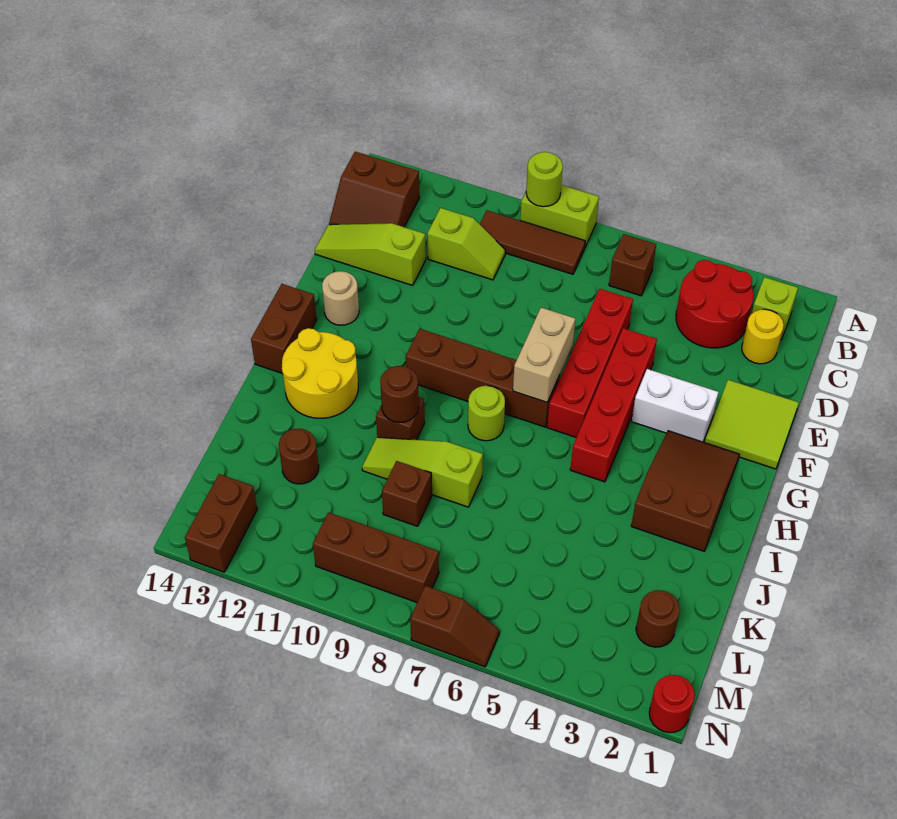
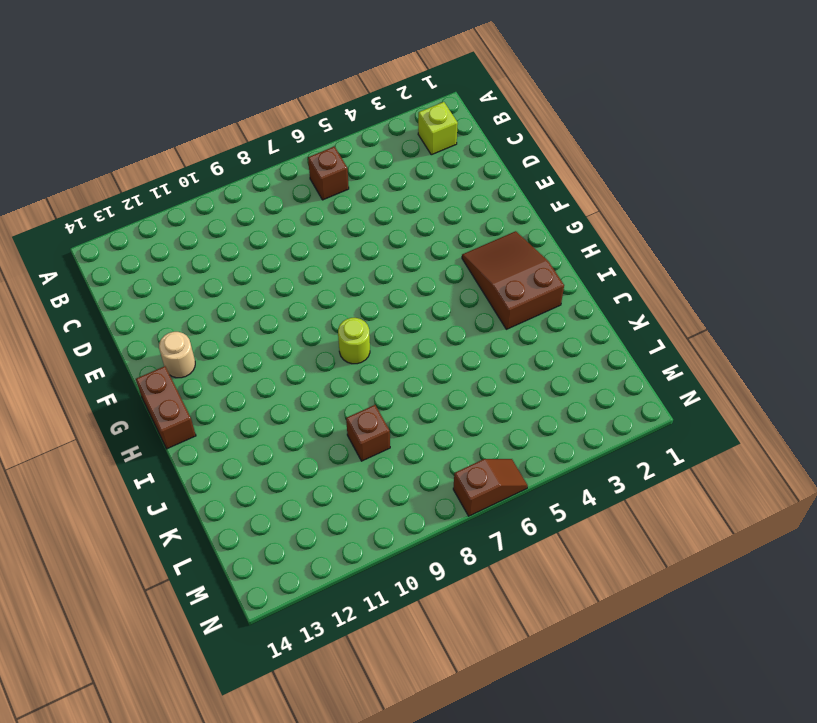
none -> lime 1x2 brick [520,185,599,247]
none -> red 2x2 round brick [676,260,753,348]
none -> brown 1x3 tile [480,210,585,274]
none -> brown 2x2 slope [329,152,419,227]

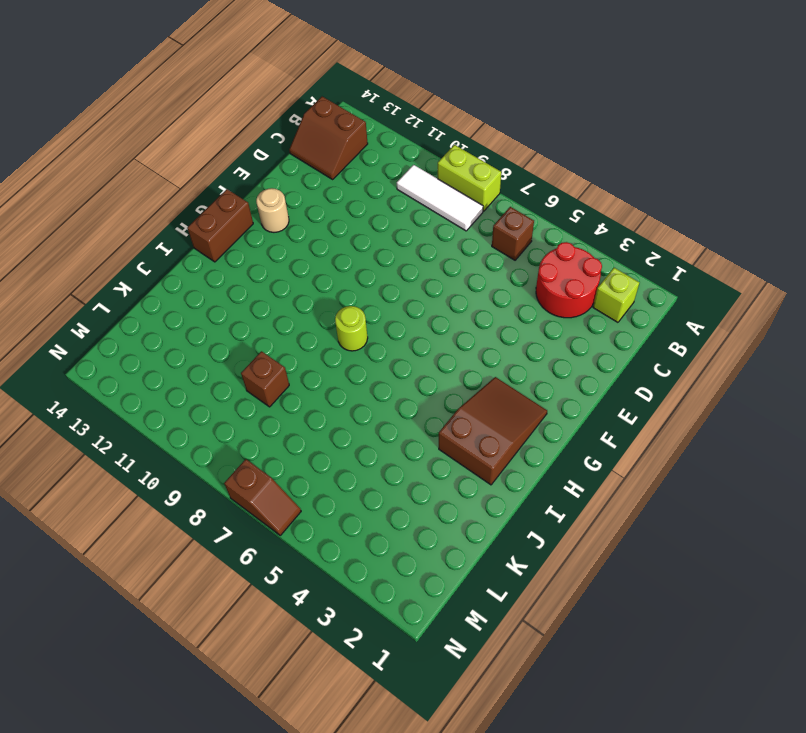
white 1x3 tile [397,165,483,231] -> brown 1x3 tile [480,210,585,274]
none -> yellow 1x1 round brick [742,309,784,364]
none -> lime 1x2 slope [427,208,505,280]
none -> red 1x4 brick [547,289,633,438]
none -> lime 1x3 slope [315,223,426,285]

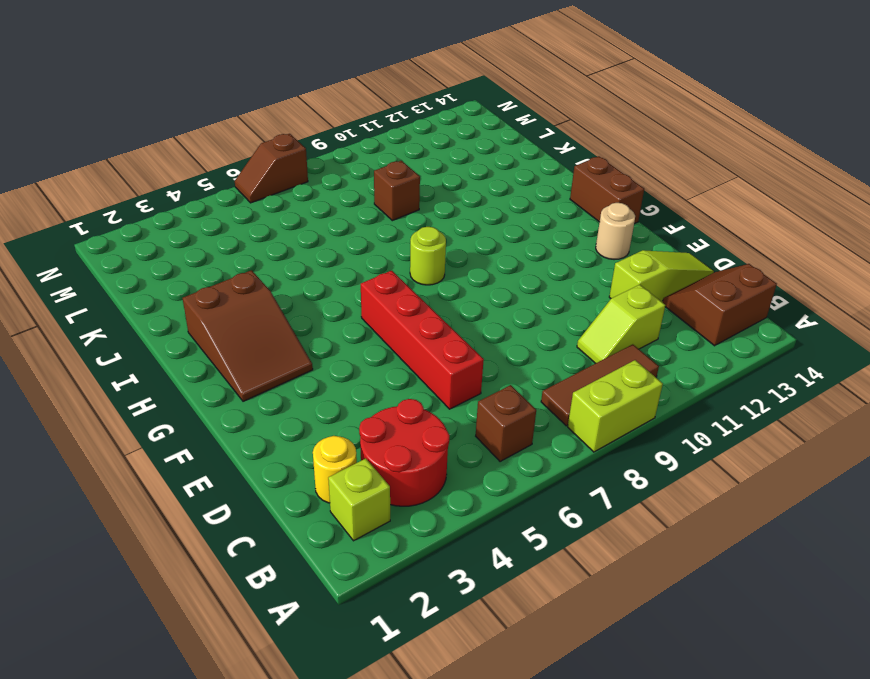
none -> lime 2x2 tile [705,380,799,469]
none -> red 1x4 brick [570,328,657,482]
none -> white 1x2 brick [632,369,718,442]
none -> brown 1x4 brick [406,329,560,427]

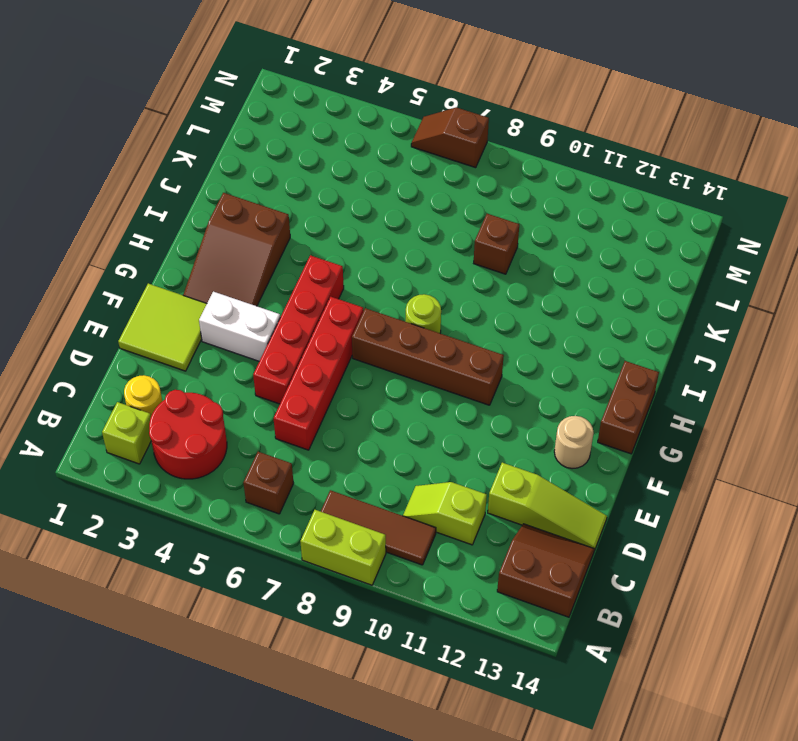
none -> yellow 2x2 round brick [282,328,358,418]
none -> brown 1x1 brick [376,397,425,440]
none -> lime 1x3 slope [362,437,483,507]
none -> brown 1x1 round brick [279,428,319,484]

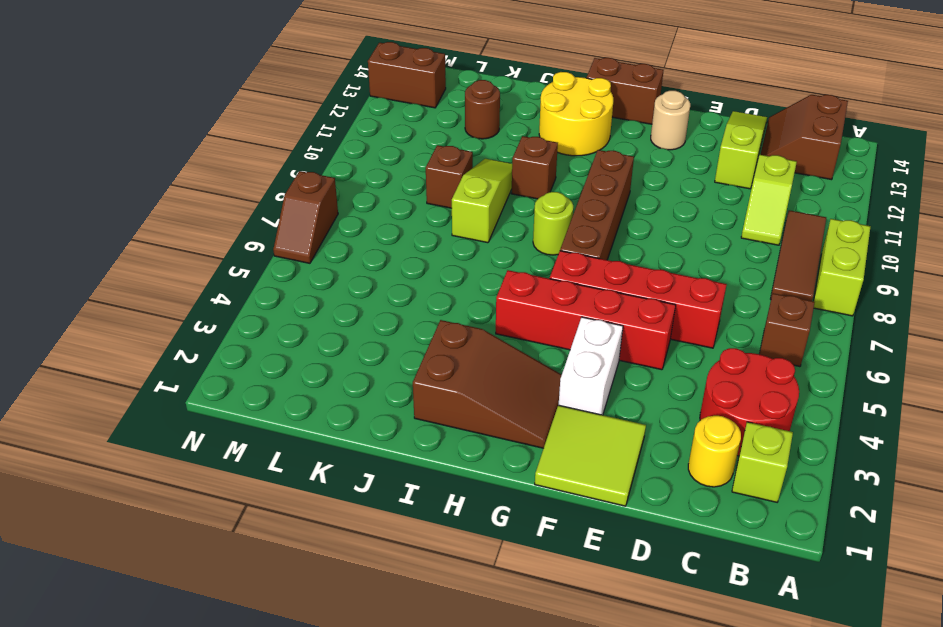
none -> brown 1x1 round brick [636,590,680,647]
none -> brown 1x3 brick [313,512,439,603]
none -> red 1x1 round brick [649,675,695,733]
none -> lime 1x1 round brick [526,152,563,207]

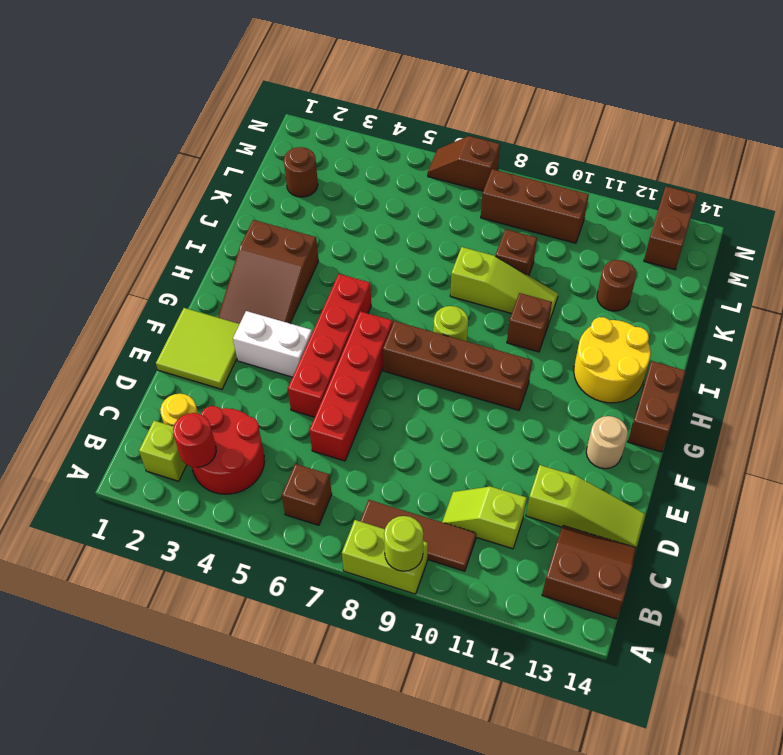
red 1x1 round brick [173,413,216,467] -> red 1x1 round brick moved to [649,675,695,733]
none -> tan 1x2 brick [513,308,575,402]
none -> brown 1x1 round brick [380,366,419,422]

